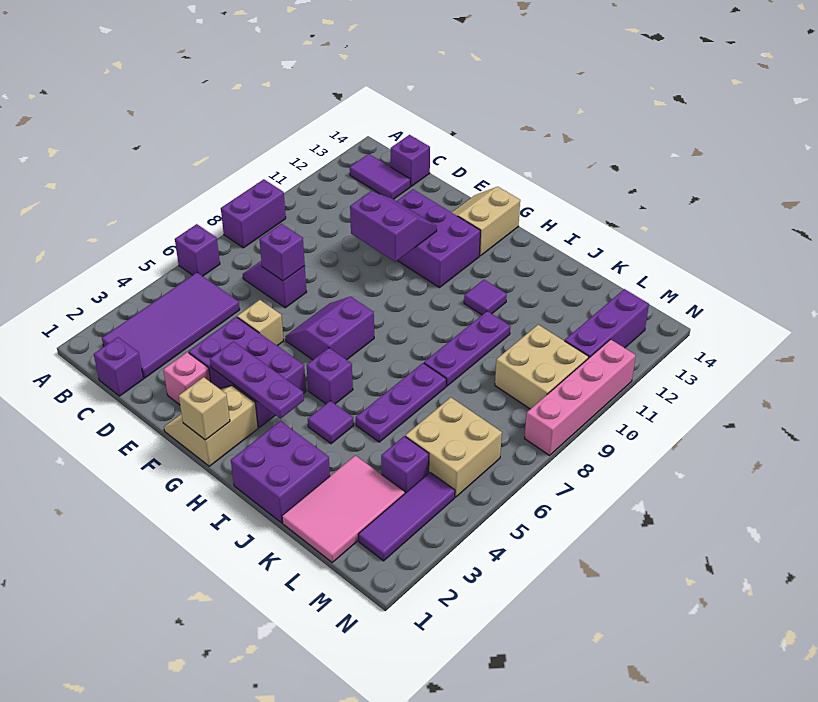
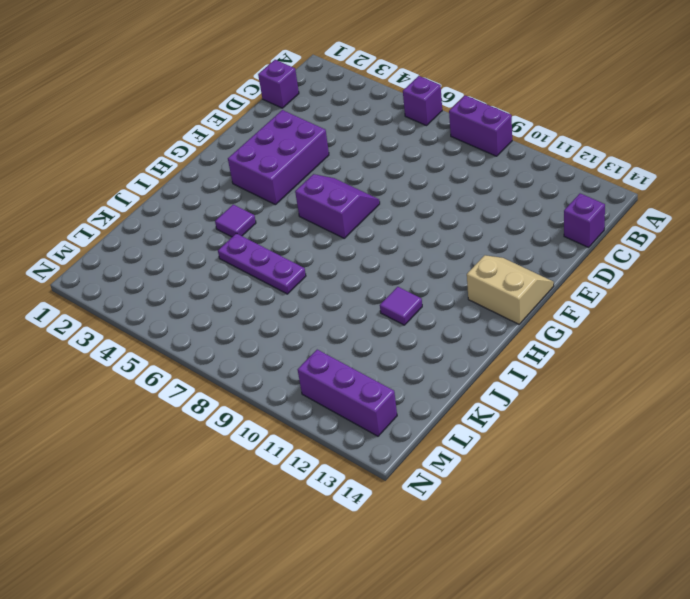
none -> purple 2x4 tile [102,273,240,378]
none -> purple 1x2 tile [350,154,410,199]
none -> purple 1x2 slope [243,261,307,308]
none -> pink 1x1 brick [163,352,211,405]

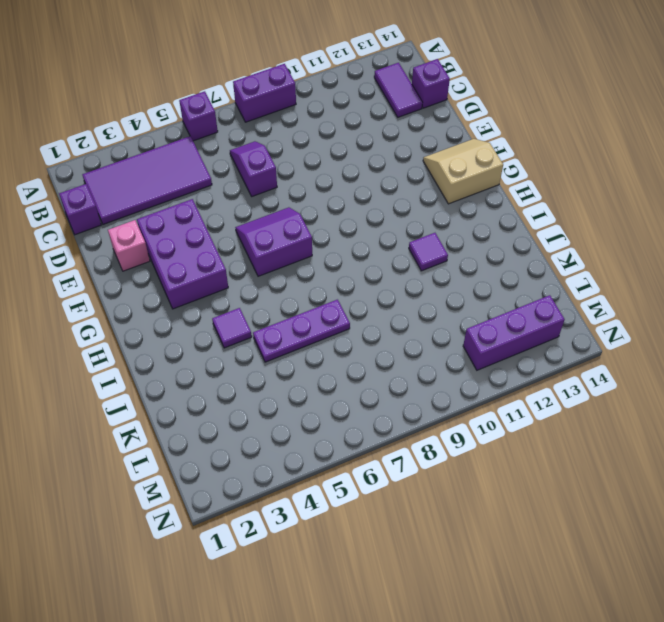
none -> tan 1x1 brick [237,300,284,346]
none -> purple 2x3 brick [397,189,480,288]
none -> tan 2x2 slope [164,385,258,466]
none -> purple 1x1 brick [307,348,353,404]

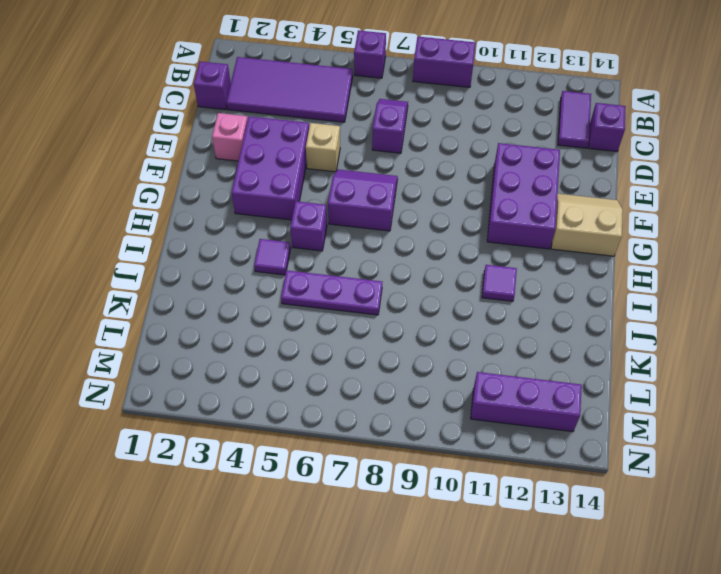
none -> tan 2x2 slope [164,385,258,466]
none -> purple 2x2 brick [231,421,330,523]
none -> purple 1x3 plate [424,311,510,386]
none -> pink 2x3 tile [282,455,405,562]

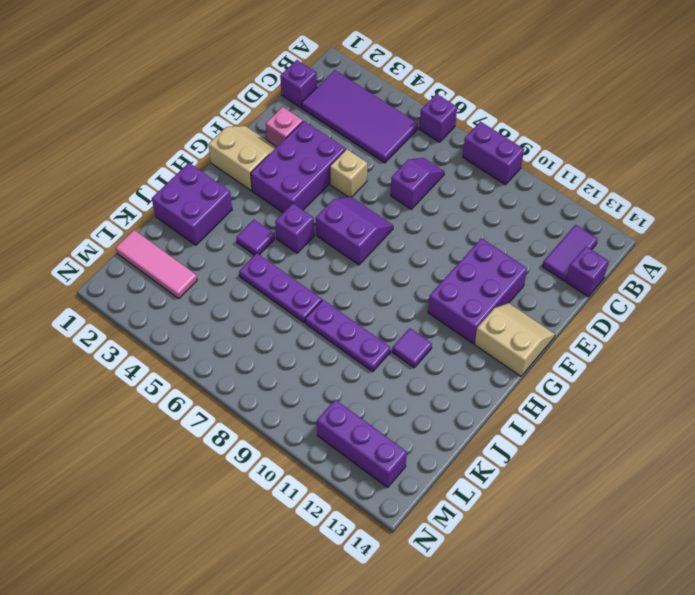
pink 1x3 tile [116,230,197,299] -> pink 2x3 tile [282,455,405,562]
none -> purple 1x1 brick [381,436,429,493]
none -> tan 2x2 brick [405,397,502,497]
none -> tan 2x2 brick [495,325,589,409]
none -> purple 1x3 tile [358,472,455,561]

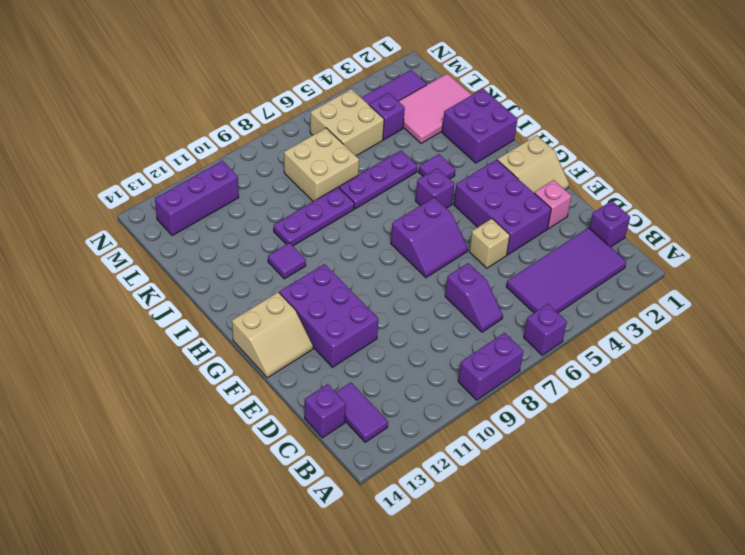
tan 2x2 brick [284,128,359,201] -> tan 2x2 brick moved to [495,325,589,409]
none -> pink 1x4 brick [524,339,636,455]
none -> purple 1x1 brick [259,224,305,281]
none -> purple 2x2 slope [350,191,437,262]
none -> purple 1x3 plate [210,342,304,419]

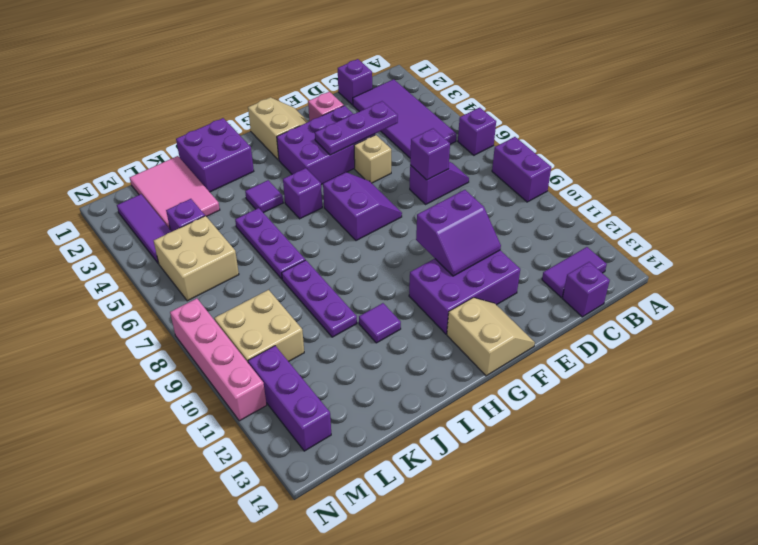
purple 1x3 plate [315,101,398,155] -> purple 1x3 plate moved to [210,342,304,419]
none -> tan 1x1 brick [179,377,230,440]

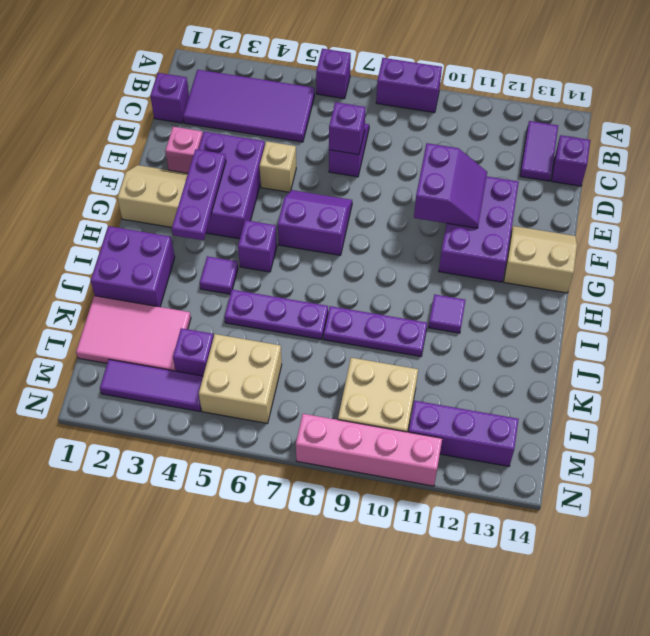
none -> tan 1x1 brick [179,377,230,440]

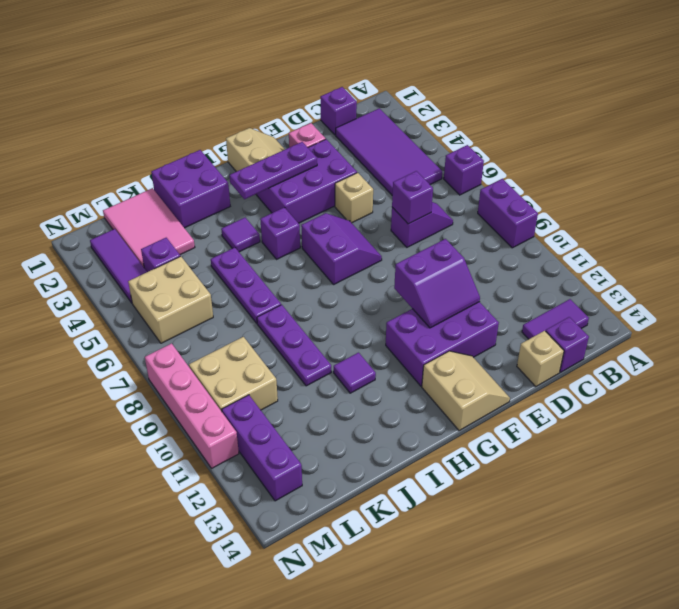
tan 1x1 brick [517,331,564,386] -> tan 1x1 brick moved to [179,377,230,440]

